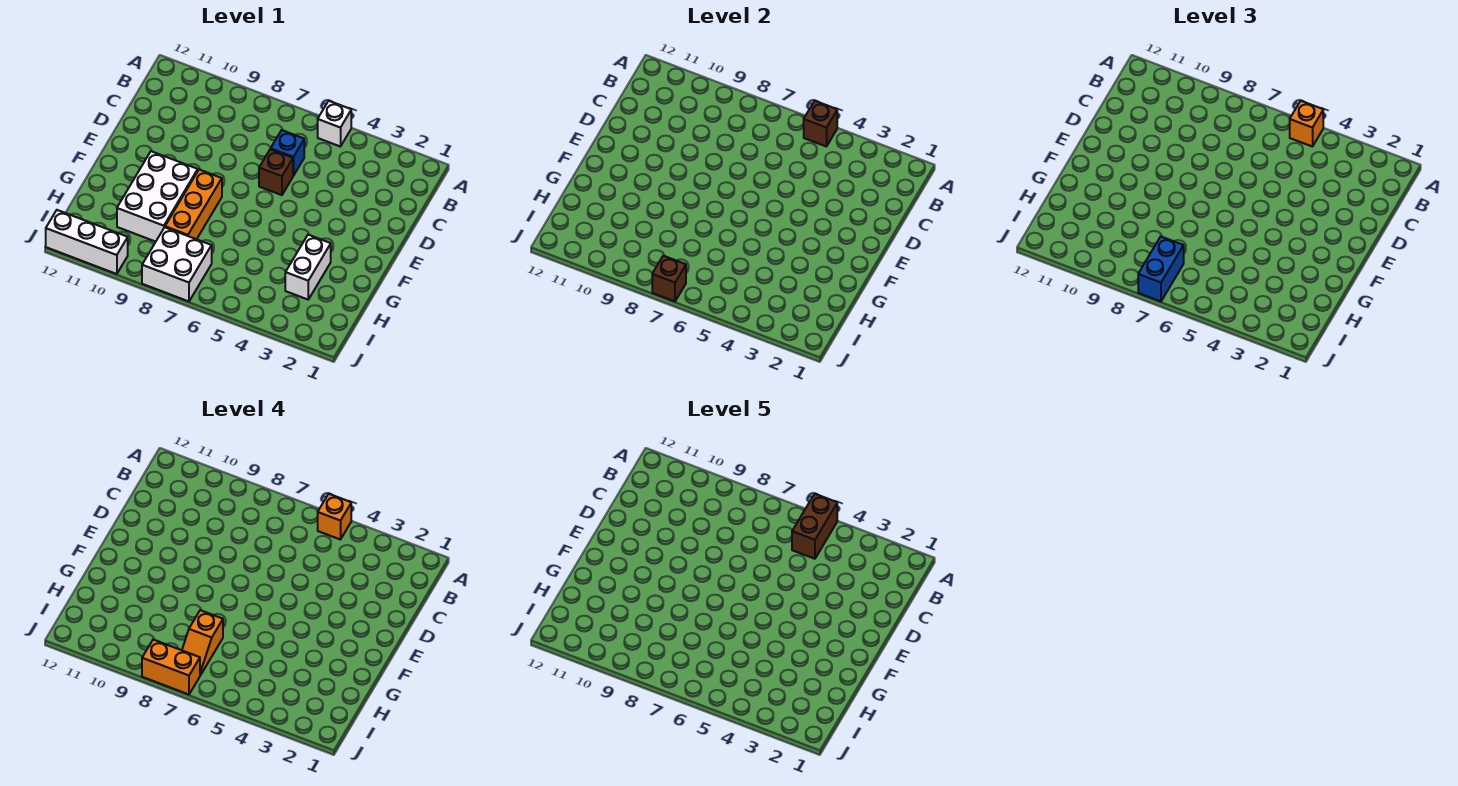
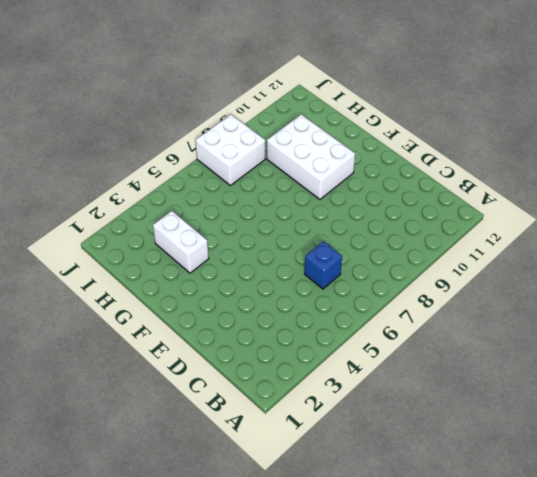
none -> white 1x1 brick [318,101,351,147]
none -> brown 1x1 brick [259,149,293,195]
none -> orange 1x3 brick [165,170,222,239]

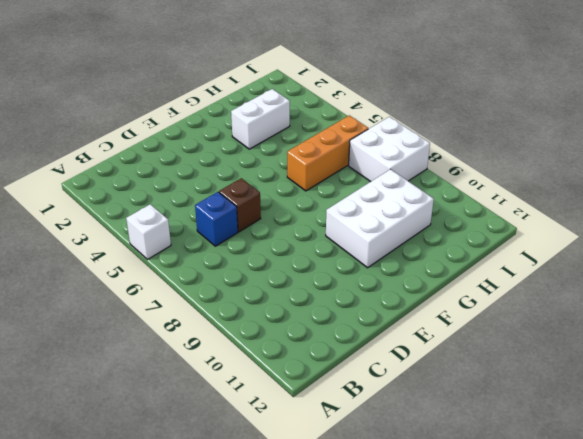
orange 1x3 brick [287,115,368,191] -> orange 1x3 brick moved to [165,170,222,239]
none -> white 1x3 brick [46,210,128,274]
none -> brown 1x1 brick [804,101,837,147]
none -> brown 1x1 brick [652,256,686,301]

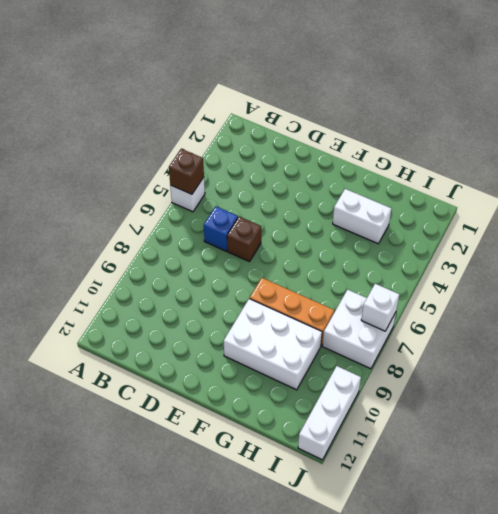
white 1x1 brick [361,284,399,331] -> brown 1x1 brick [652,256,686,301]
none -> orange 1x1 brick [1290,101,1323,147]
none -> blue 1x2 brick [1138,237,1184,301]
none -> orange 1x1 brick [318,494,351,540]

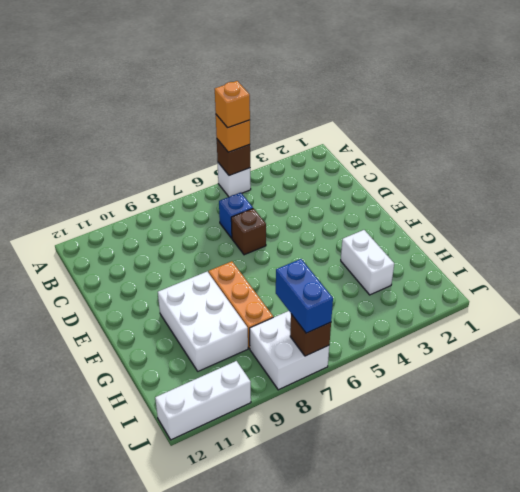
none -> orange 1x2 slope [182,610,223,675]
none -> orange 1x2 brick [142,640,200,694]
none -> brown 1x2 brick [792,494,837,559]

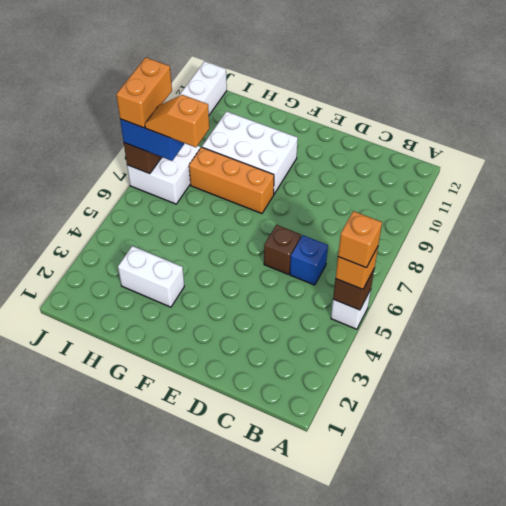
none -> brown 1x2 brick [792,494,837,559]

